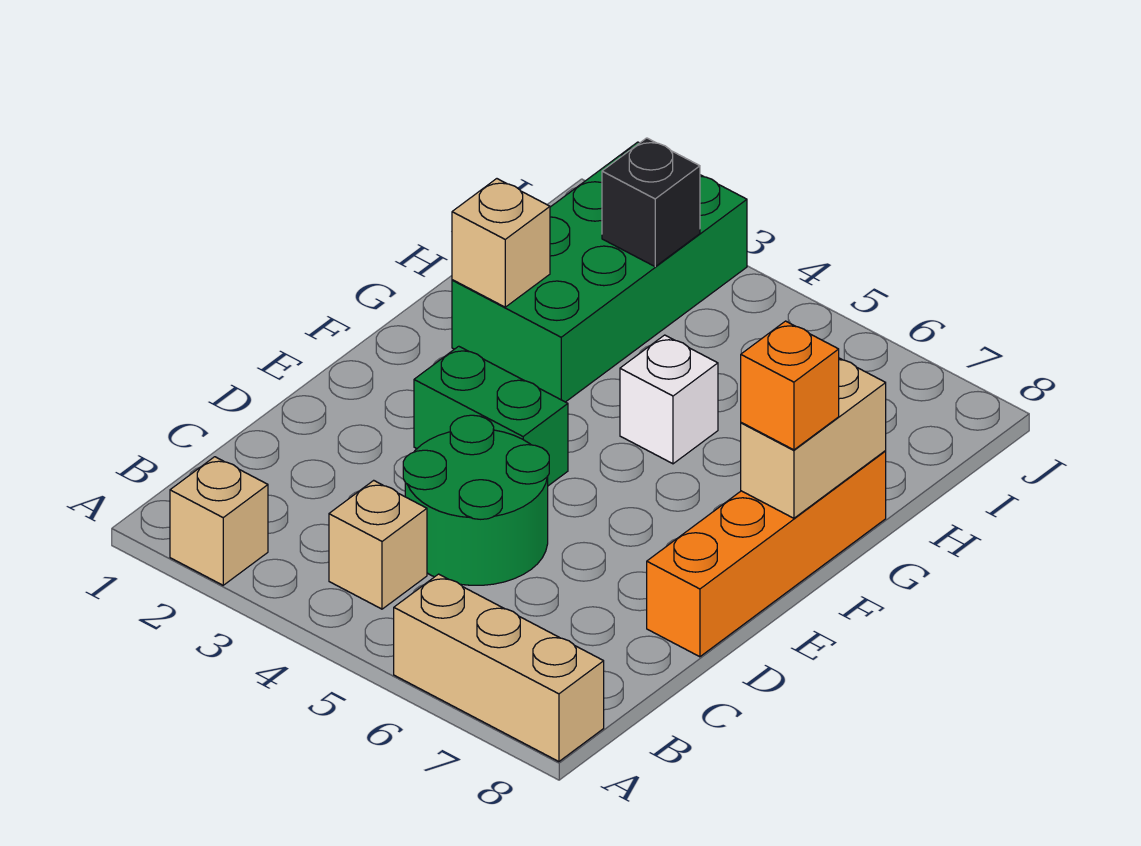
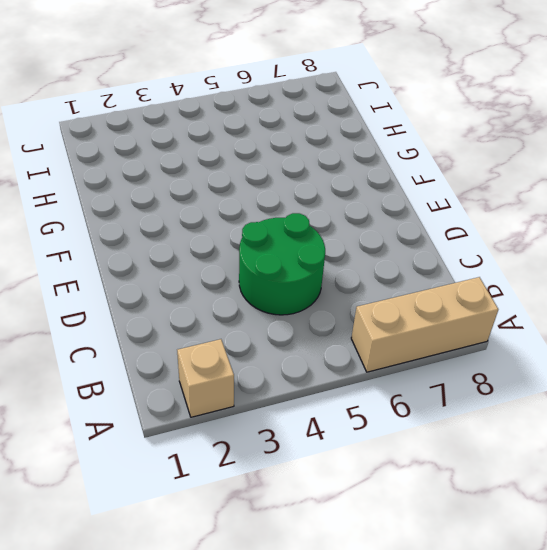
none -> tan 1x1 brick [329,480,427,609]
none -> orange 1x4 brick [647,451,886,657]
none -> green 1x2 brick [414,346,568,486]

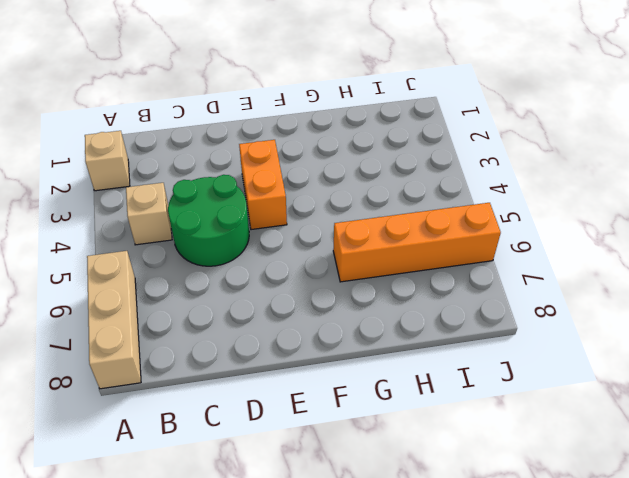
orange 1x2 brick [239,140,287,230] -> green 1x2 brick [414,346,568,486]
orange 1x4 brick [333,203,501,282] -> orange 1x4 brick moved to [647,451,886,657]
none -> green 2x4 brick [452,142,747,402]
none -> white 1x1 brick [620,335,718,464]
none -> tan 1x2 brick [741,358,886,518]

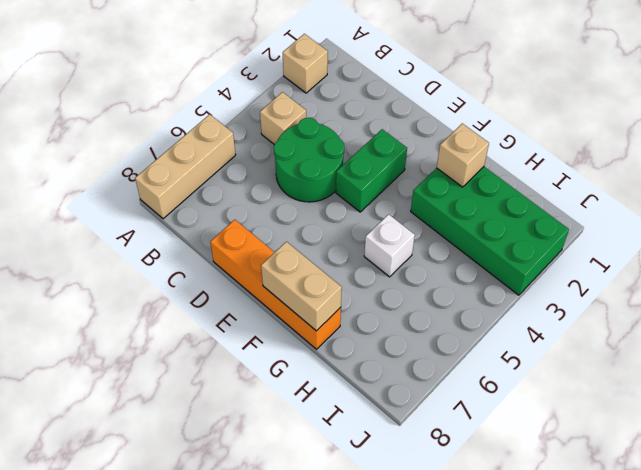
none -> black 1x1 brick [602,138,700,266]
none -> orange 1x1 brick [741,321,839,450]

